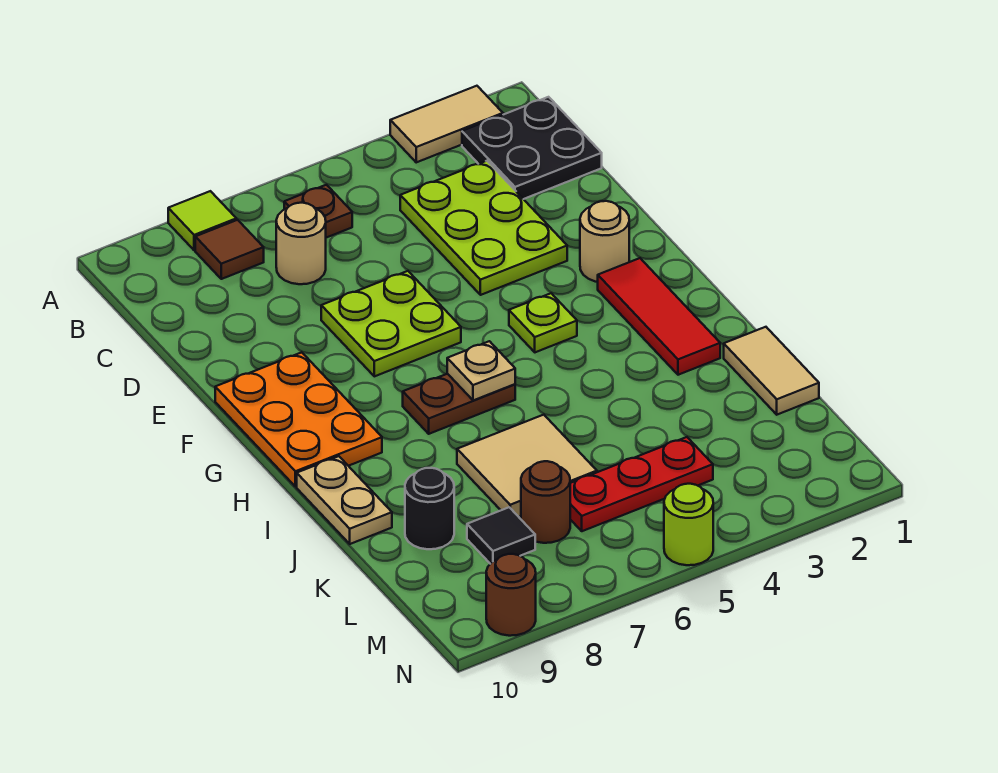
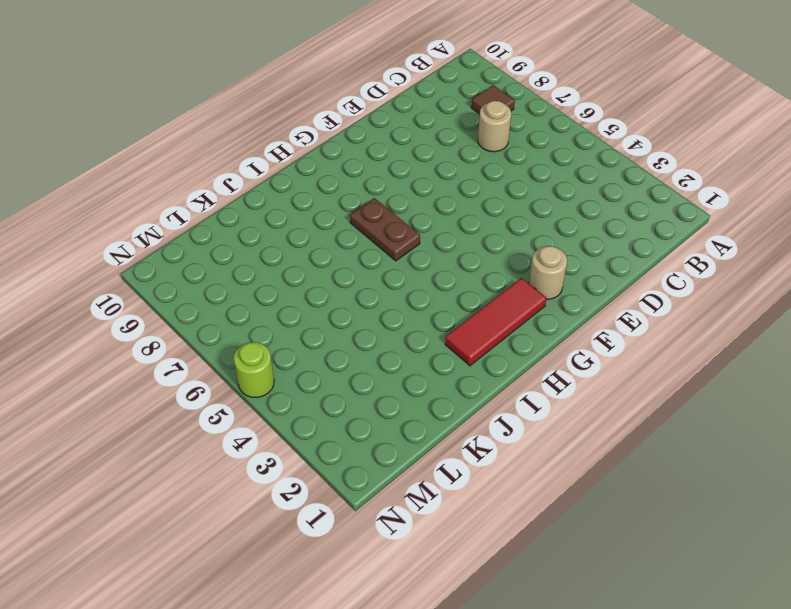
none -> tan 1x2 tile [390,86,503,162]
none -> lime 1x1 tile [168,191,236,250]
none -> black 2x2 plate [462,97,602,199]

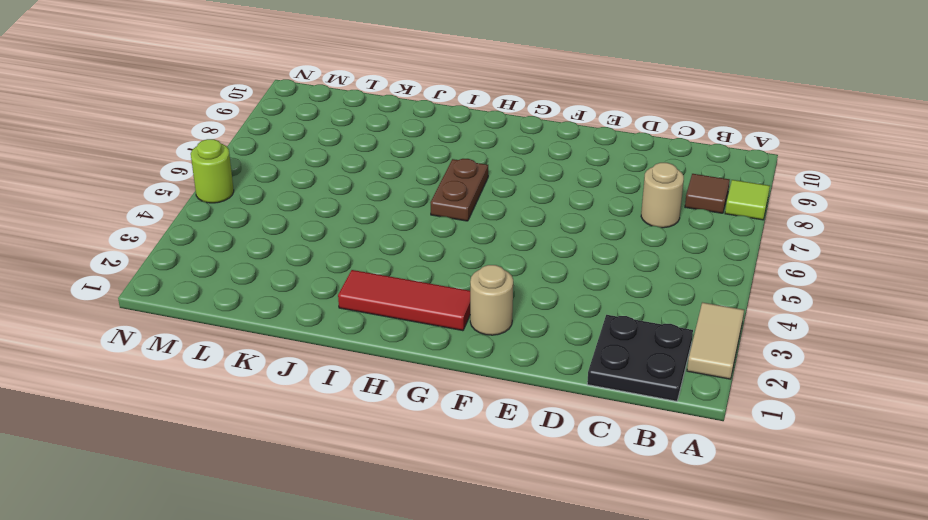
none -> brown 1x1 plate [284,185,352,238]
none -> lime 2x3 plate [400,161,567,295]
none -> lime 2x2 plate [321,271,461,376]

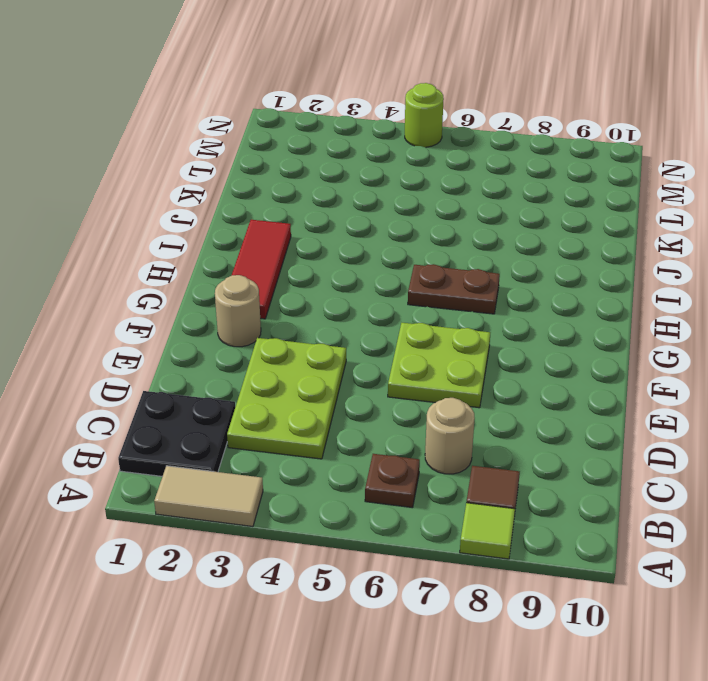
none -> orange 2x3 plate [215,352,382,487]
none -> lime 1x1 plate [509,293,577,352]
none -> tan 1x2 plate [297,456,392,544]

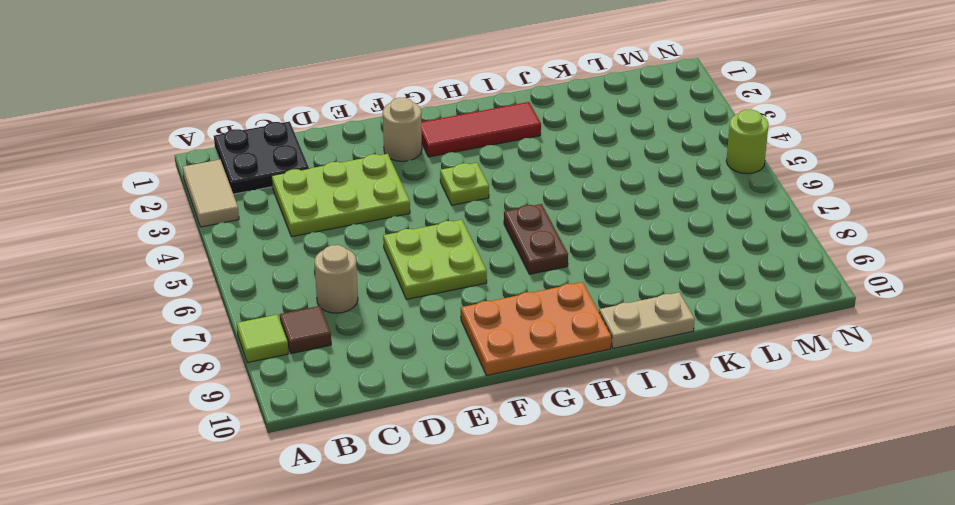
none -> brown 1x1 plate [284,185,352,238]
none -> tan 1x2 tile [724,327,819,415]
none -> tan 2x2 tile [457,415,597,517]

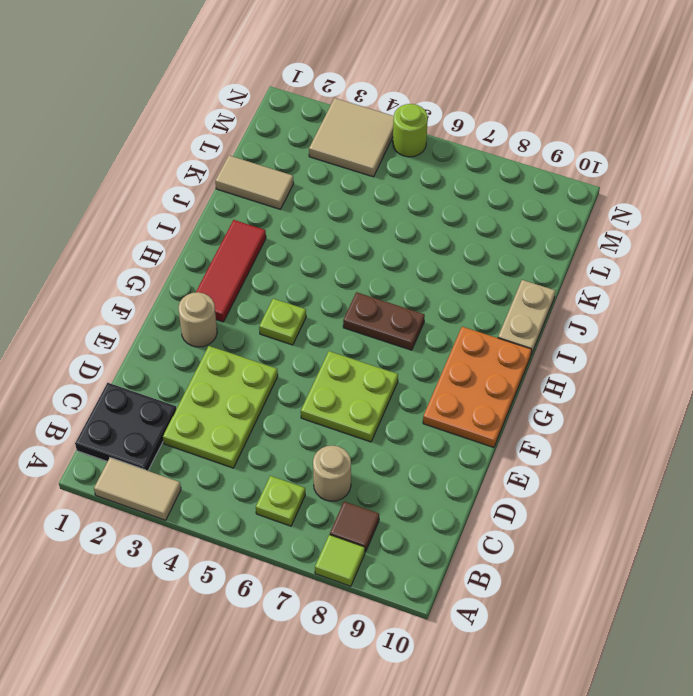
lime 1x1 plate [256,476,305,526] -> brown 1x1 plate [284,185,352,238]
tan 1x2 tile [215,155,294,209] -> tan 1x2 tile turned to [724,327,819,415]
tan 2x2 tile [309,98,394,177] -> tan 2x2 tile moved to [457,415,597,517]
none -> black 1x1 round brick [405,468,454,549]
none -> red 1x3 plate [570,437,713,531]
none -> brown 1x1 round brick [521,461,570,543]

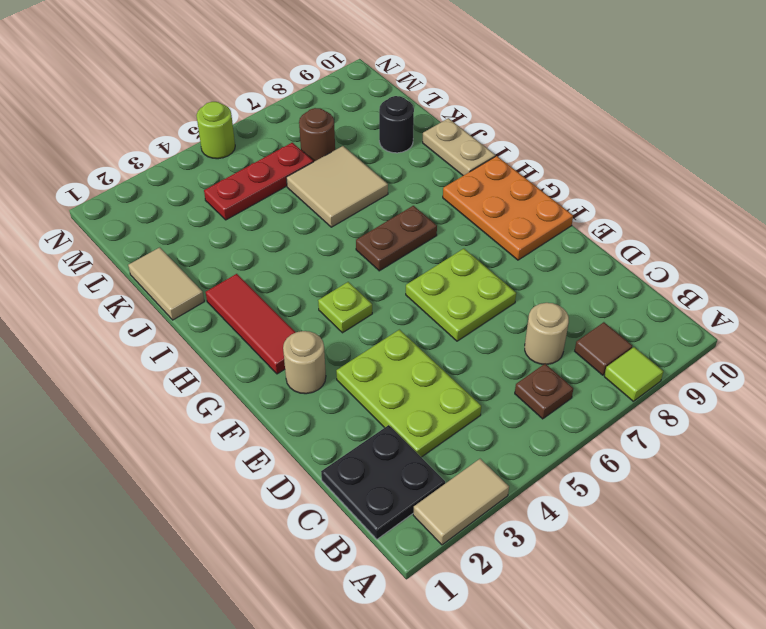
none -> black 1x1 tile [467,507,535,564]
none -> brown 1x1 round brick [486,554,536,636]
none -> tan 1x1 plate [447,341,515,400]

